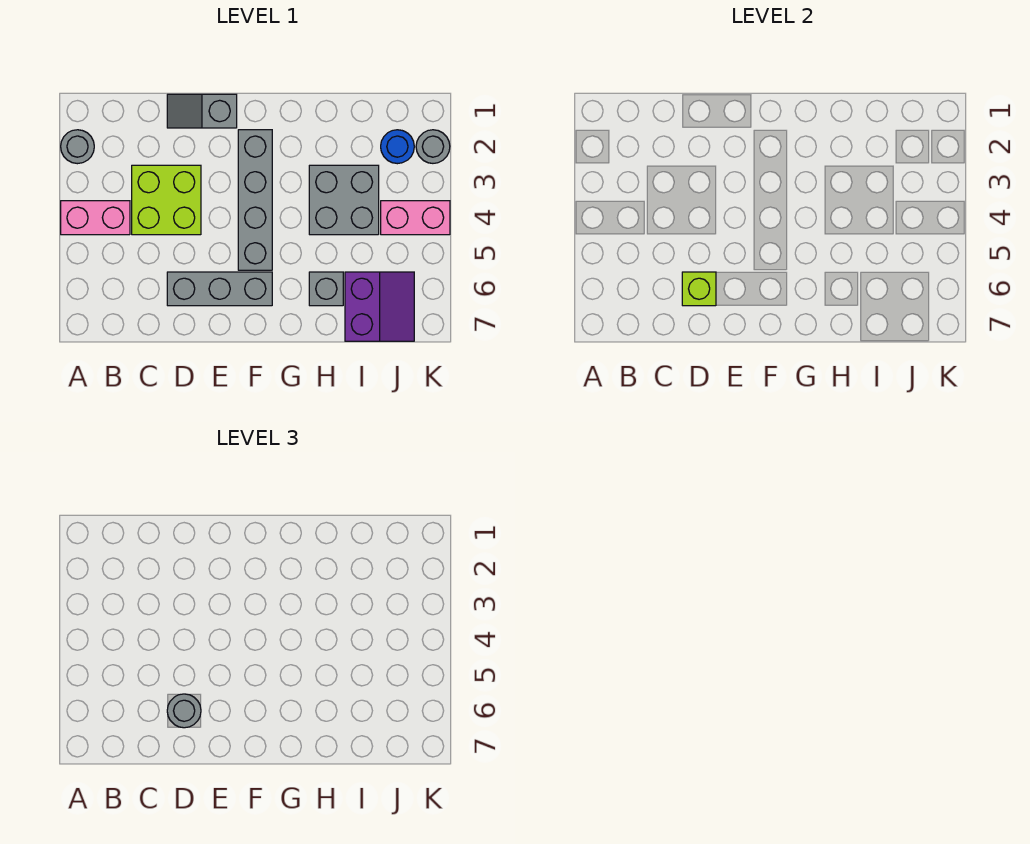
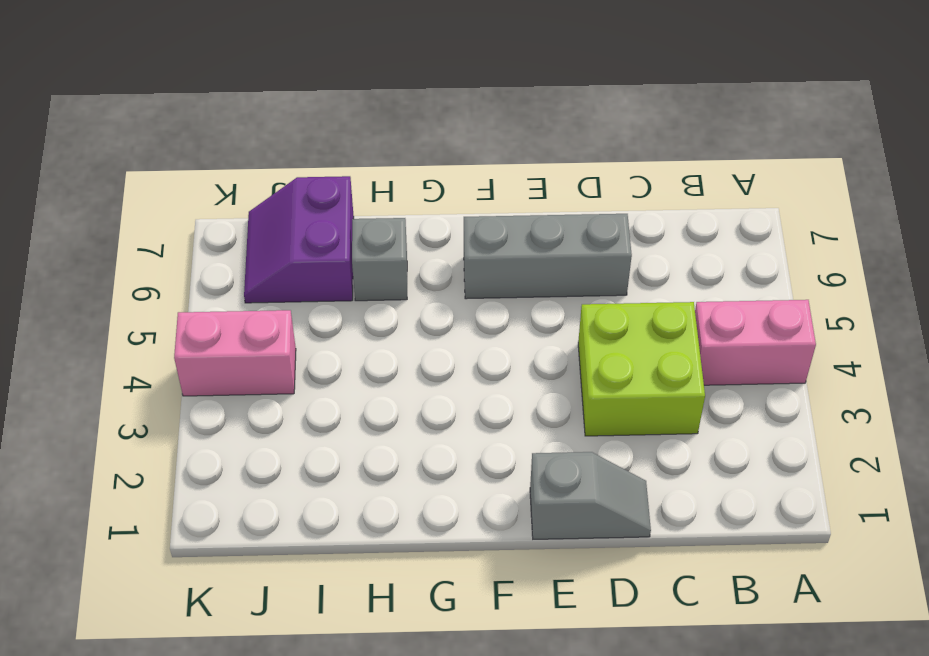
none -> grey 1x1 round brick [61,130,94,164]
none -> grey 1x4 brick [238,130,272,270]
none -> grey 2x2 brick [309,165,379,235]

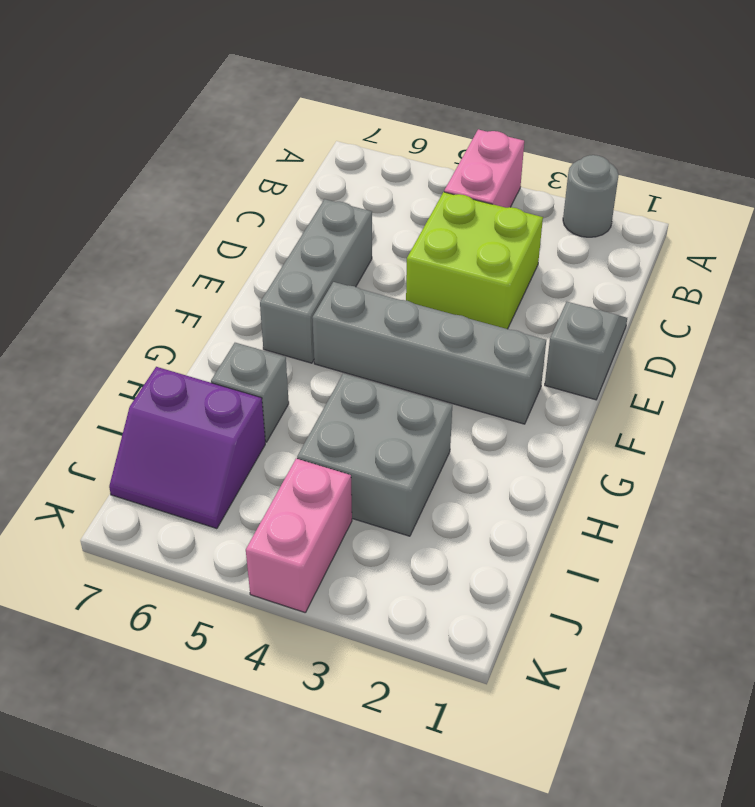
none -> blue 1x1 round brick [381,130,414,164]
none -> grey 1x1 round brick [416,130,450,163]
none -> lime 1x1 brick [682,272,716,306]

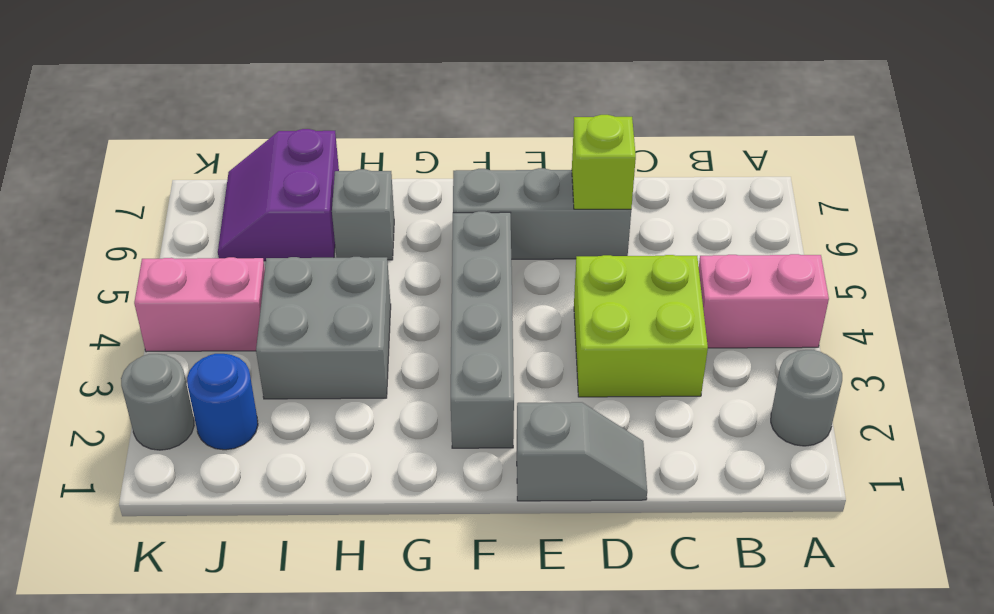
none -> grey 1x1 round brick [167,694,201,728]

